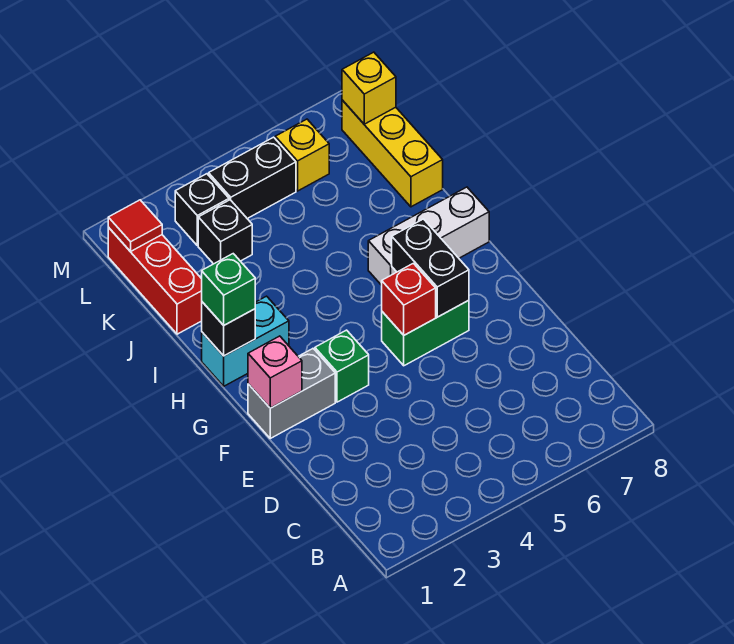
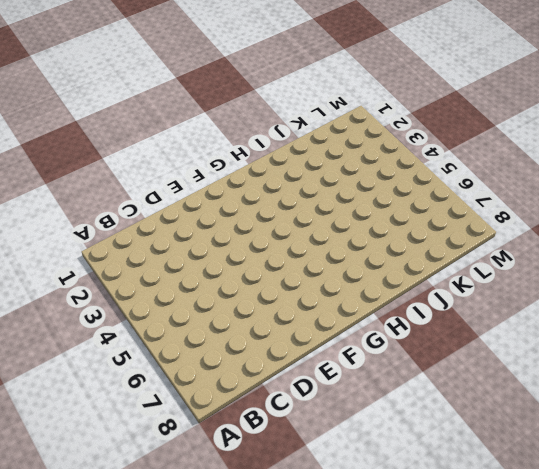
none -> grey 1x2 brick [248,349,335,438]
none -> green 1x1 brick [315,330,369,402]
none -> green 1x2 brick [382,300,469,366]

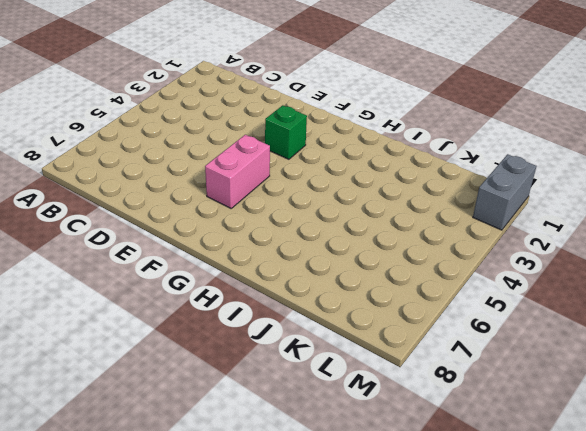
pink 1x2 brick [205,135,270,208] -> green 1x2 brick [382,300,469,366]
grey 1x2 brick [473,154,537,230] -> grey 1x2 brick moved to [248,349,335,438]
none -> cyan 1x2 brick [202,296,289,386]
none -> white 1x3 brick [368,187,489,285]
none -> red 1x3 brick [108,228,202,334]

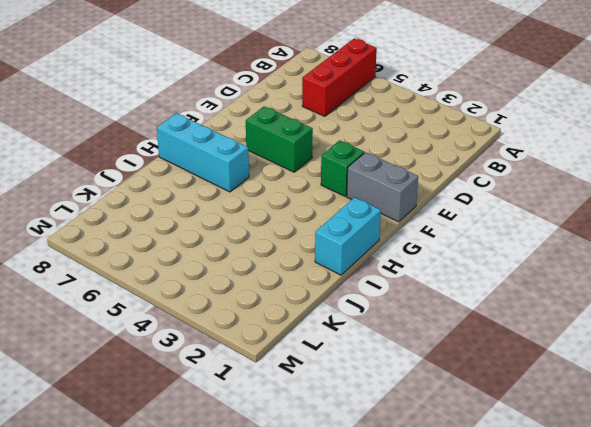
red 1x3 brick [302,39,377,116] -> red 1x3 brick moved to [108,228,202,334]
cyan 1x2 brick [315,198,381,275] -> cyan 1x2 brick turned to [202,296,289,386]
cyan 1x3 brick [157,113,249,192] -> white 1x3 brick [368,187,489,285]
none -> yellow 1x3 brick [342,100,443,207]
none -> black 1x1 brick [198,200,252,264]
none -> black 1x1 brick [175,174,229,246]

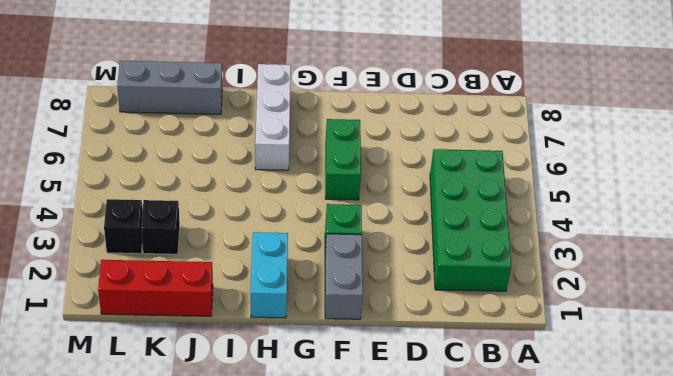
green 2x4 brick [430,149,511,291] -> none
grey 1x3 brick [117,61,222,114] -> yellow 1x3 brick [342,100,443,207]
none -> black 1x2 brick [209,137,296,219]
none -> yellow 1x1 brick [275,119,329,191]
none -> pink 1x1 brick [248,336,302,408]

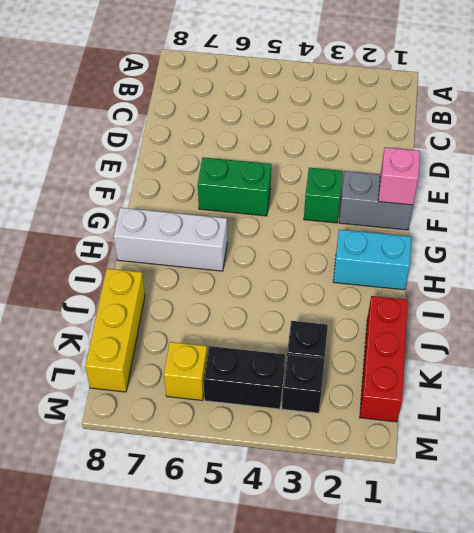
none -> red 1x1 brick [382,263,436,335]
none -> black 1x2 brick [392,219,469,317]
none -> black 1x1 brick [202,302,255,356]

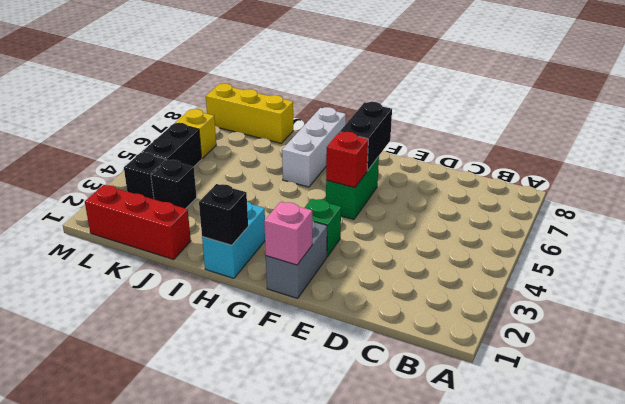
black 1x2 brick [340,102,392,171] -> black 1x2 brick turned to [392,219,469,317]
none -> red 1x1 tile [108,200,162,252]
none -> yellow 1x1 brick [342,52,396,124]
none -> green 1x1 brick [202,254,255,325]

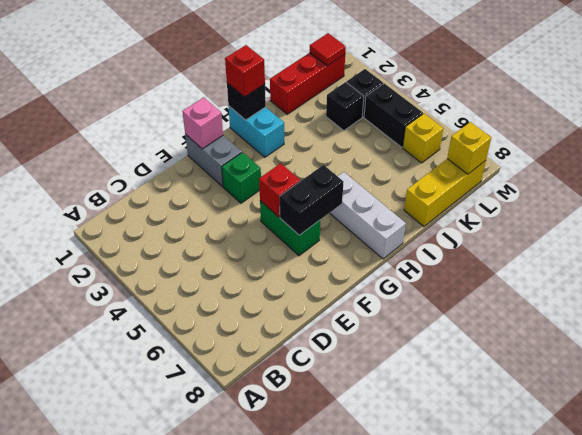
red 1x1 brick [225,45,265,97] -> green 1x1 brick [202,254,255,325]

